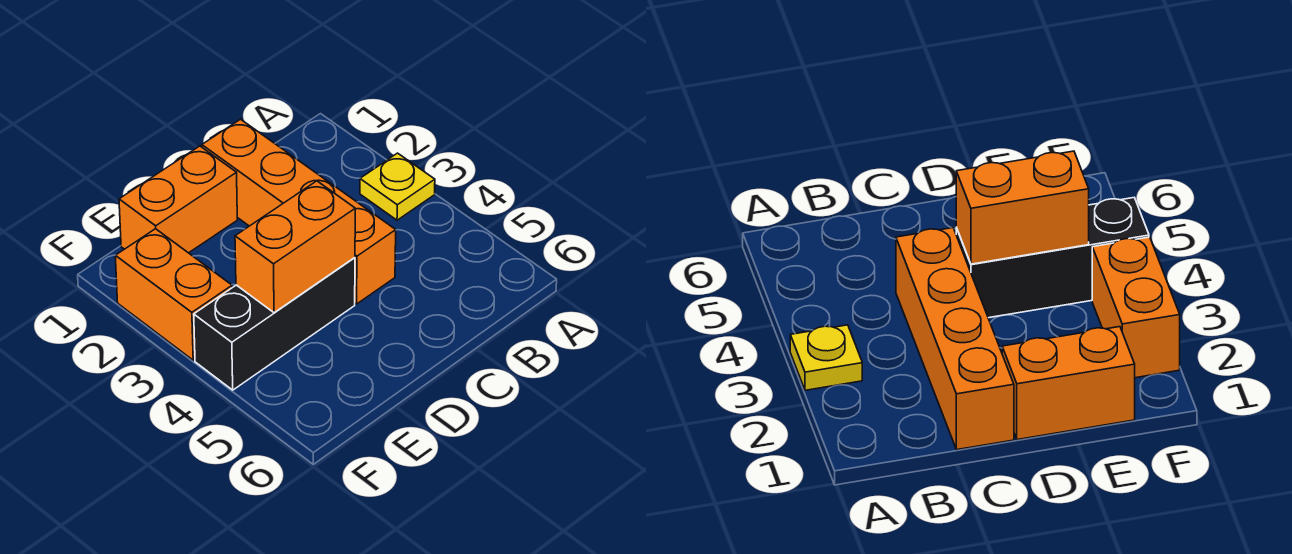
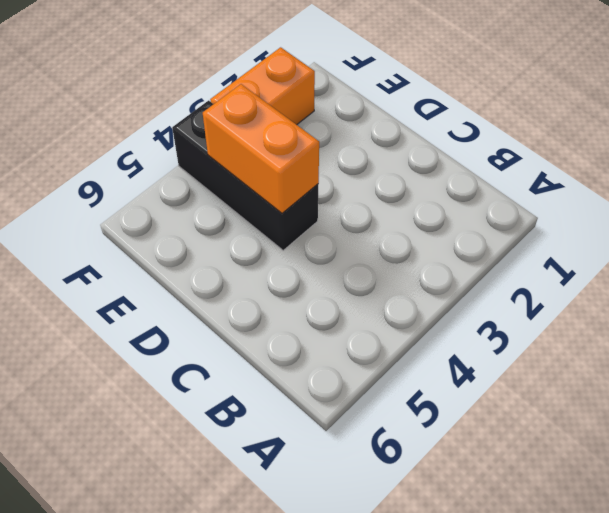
none -> yellow 1x1 plate [360,153,435,220]
none -> orange 1x4 brick [202,119,396,304]

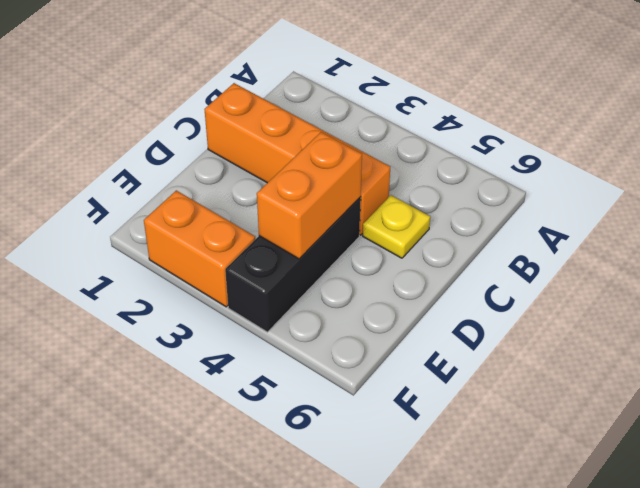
yellow 1x1 plate [363,195,430,258] -> yellow 1x1 plate moved to [360,153,435,220]
none -> orange 1x2 brick [119,146,237,253]

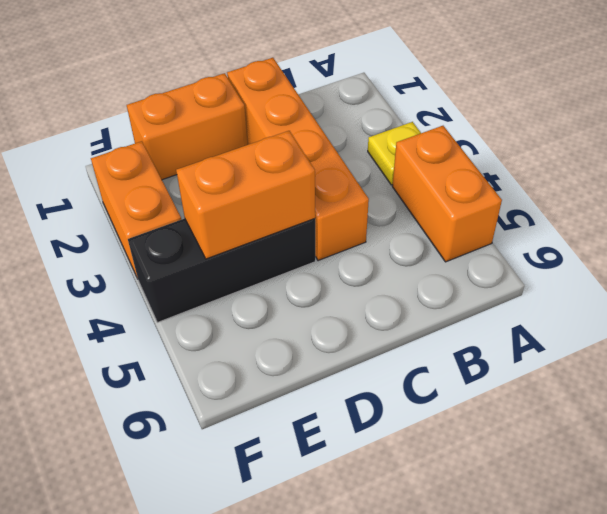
orange 1x2 brick [392,126,502,262] -> none

